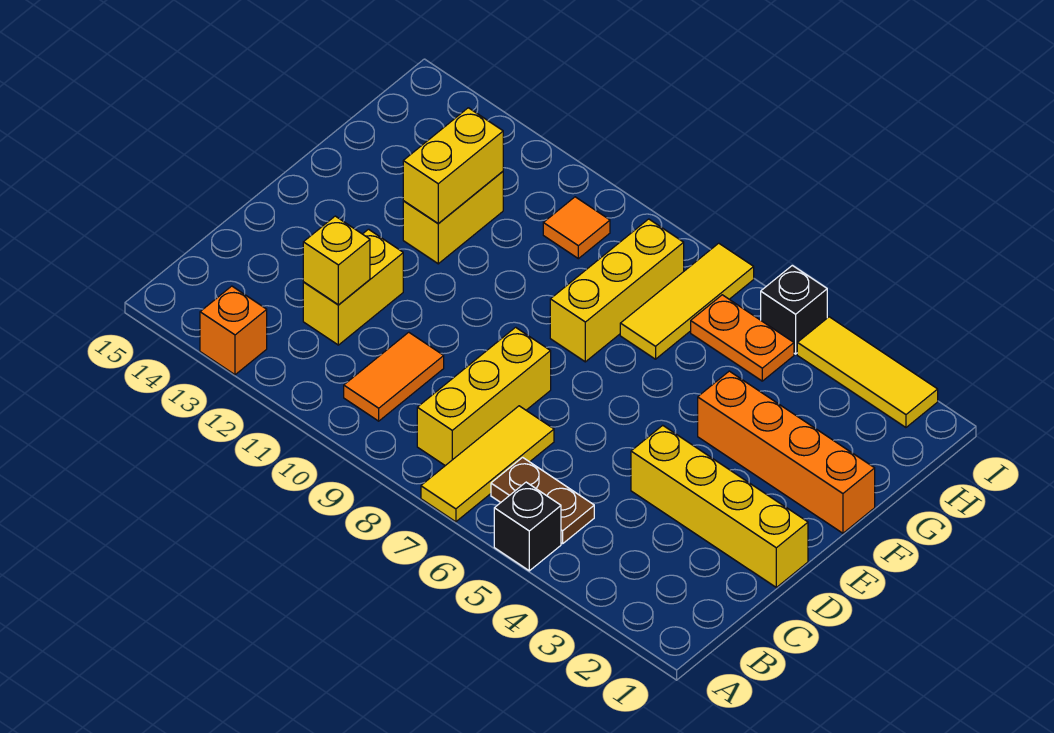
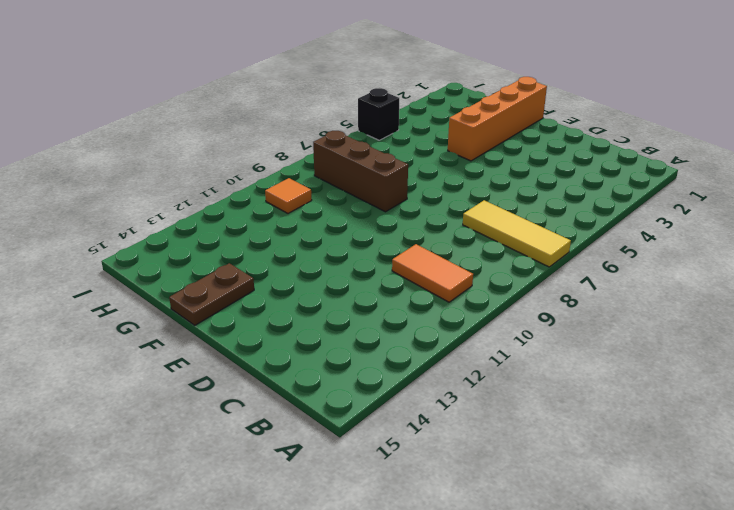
brown 1x3 brick [313,131,408,212] -> yellow 1x3 brick [550,219,684,362]
brown 1x2 plate [169,263,254,325] -> brown 1x2 plate moved to [491,457,594,544]
none -> black 1x1 brick [494,482,561,571]
none -> orange 1x1 brick [200,286,267,375]
none -> yellow 1x3 brick [417,327,551,466]

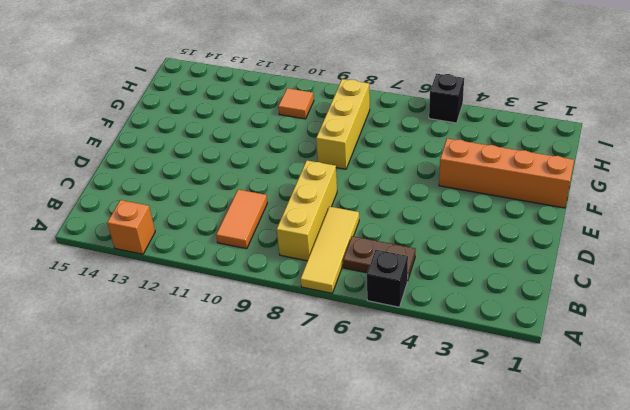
none -> yellow 1x2 brick [303,229,403,345]
none -> yellow 1x4 brick [631,425,808,587]
none -> yellow 1x2 brick [403,171,503,264]

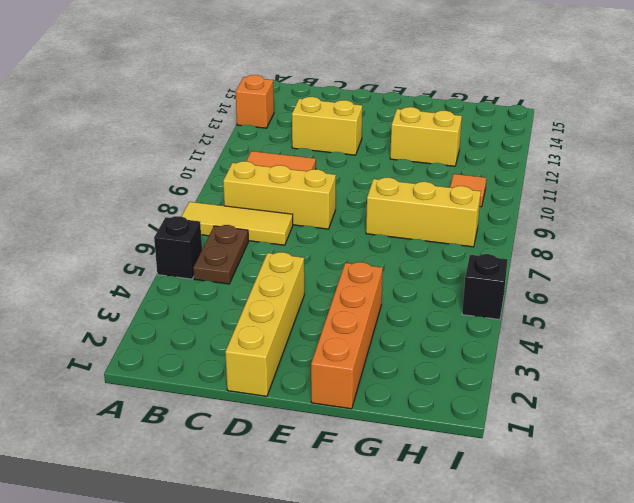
none -> yellow 1x3 tile [620,243,754,359]
none -> orange 1x2 plate [691,295,794,381]
none -> yellow 1x3 tile [797,317,938,427]

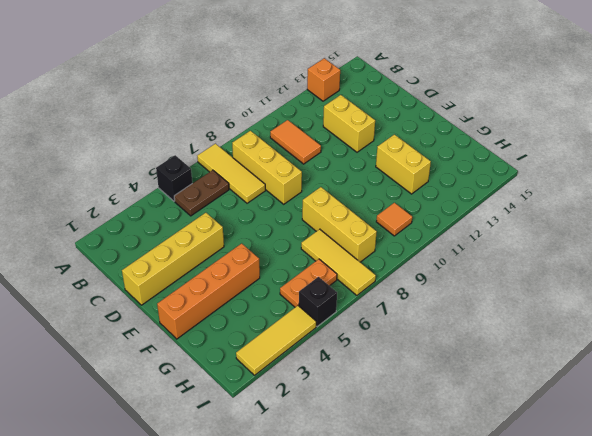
none -> yellow 1x1 brick [303,216,370,305]
none -> yellow 1x2 brick [403,108,503,224]

